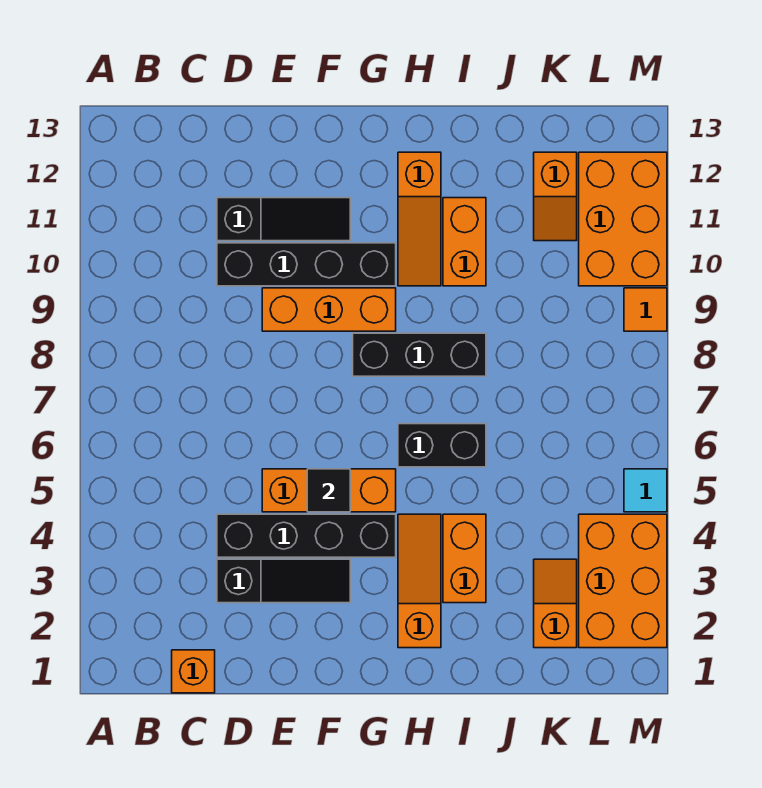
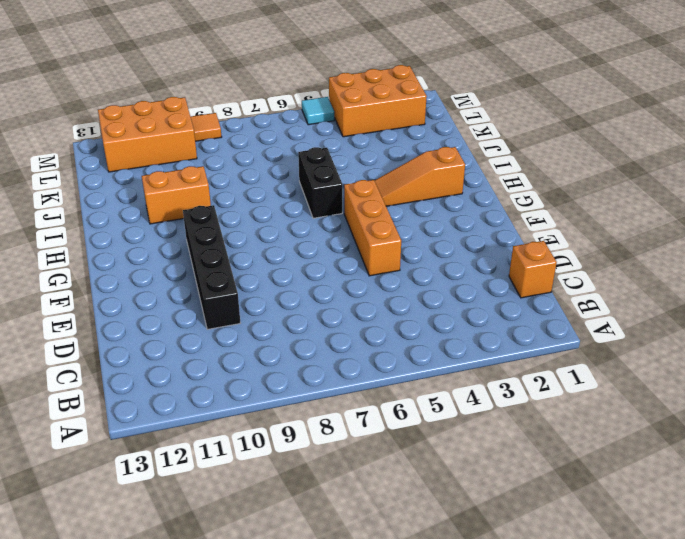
none -> black 1x3 slope [217,559,350,603]
none -> black 1x4 brick [217,514,396,557]
none -> black 1x3 slope [217,198,350,241]

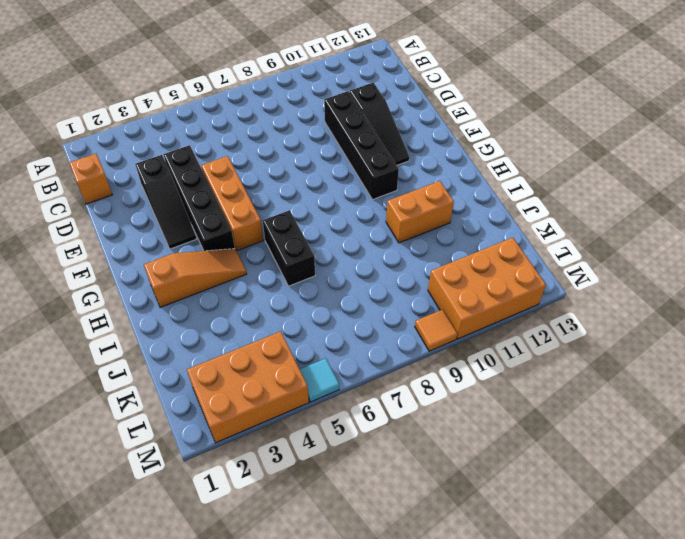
none -> orange 1x3 brick [262,288,396,331]
none -> black 1x3 brick [353,333,486,376]
none -> orange 1x3 slope [398,152,441,286]

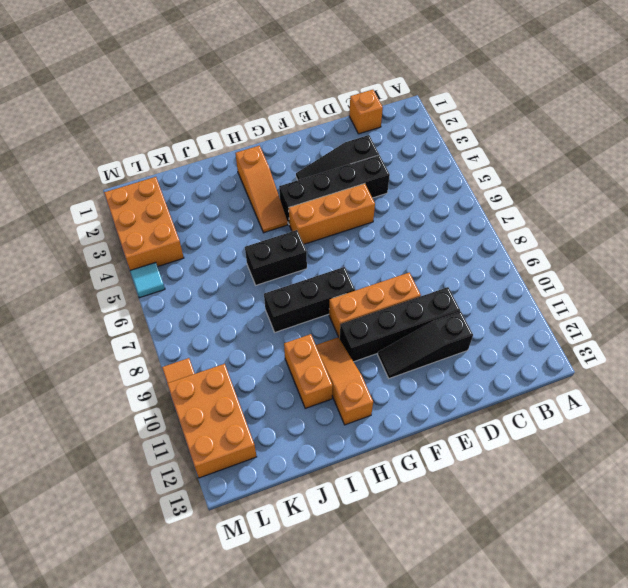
none -> orange 1x2 brick [443,514,486,603]
none -> orange 1x2 slope [534,559,577,648]
none -> orange 1x2 slope [534,152,577,241]

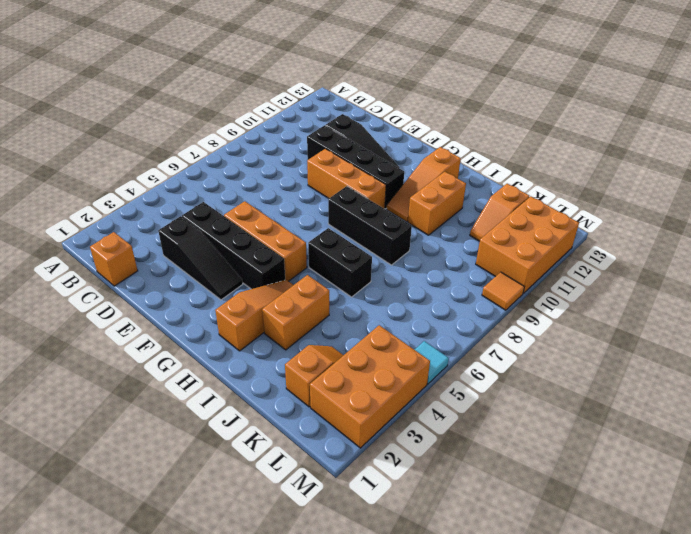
none -> black 1x1 tile [307,469,350,512]

